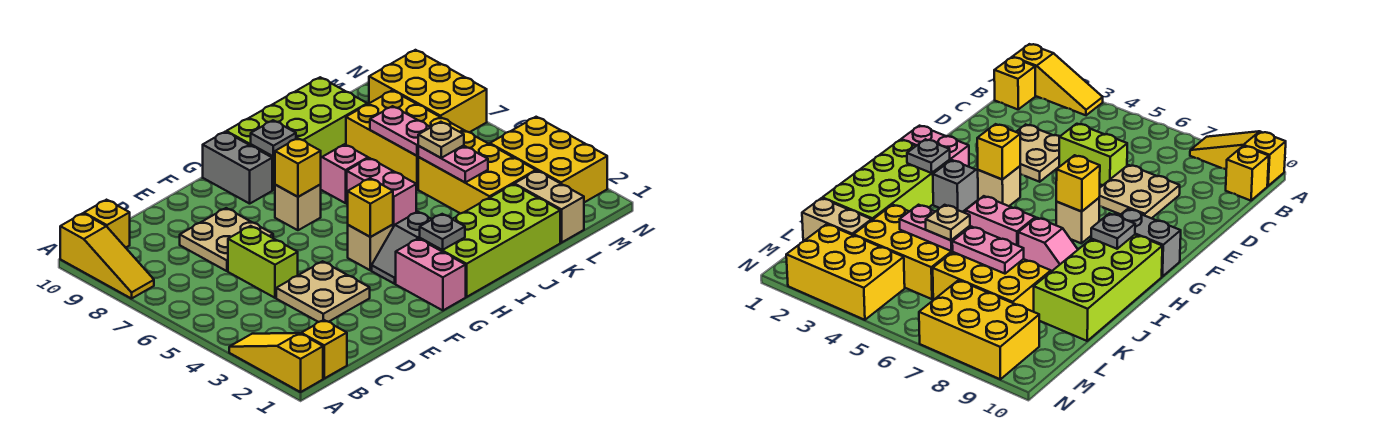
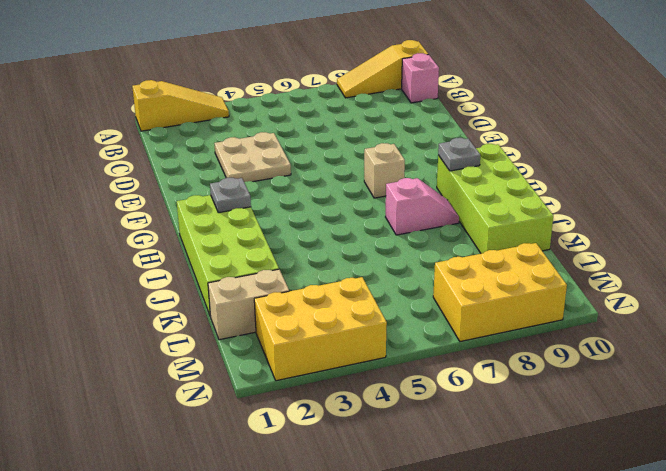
pink 1x1 brick [402,53,439,103] -> yellow 1x1 brick [84,200,130,248]
none -> yellow 1x1 brick [301,320,347,378]
none -> lime 1x2 brick [228,226,298,298]
none -> tan 2x2 plate [180,208,273,271]

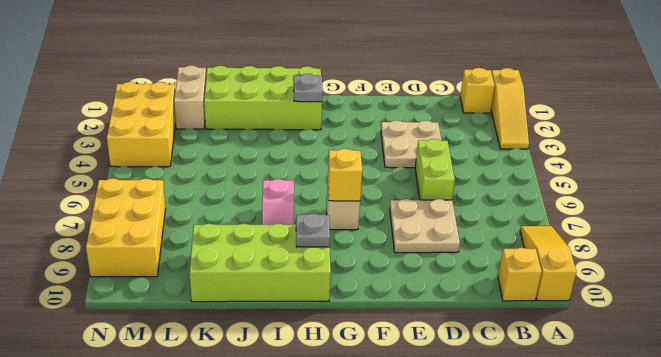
none -> pink 1x2 brick [396,239,466,310]
none -> grey 1x2 slope [372,212,432,284]
none -> tan 1x1 brick [348,225,393,270]

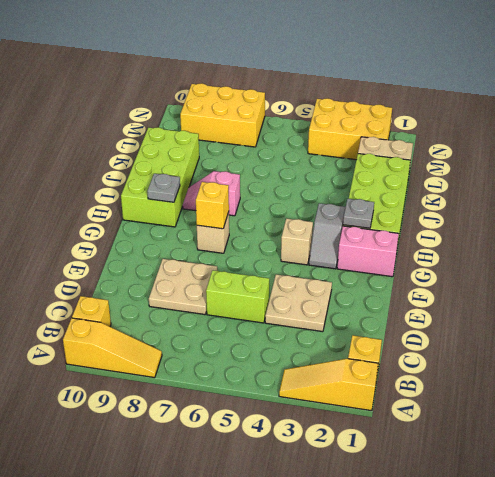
none -> grey 1x2 brick [203,132,272,204]
none -> pink 1x2 brick [347,158,416,227]
none -> yellow 2x3 brick [418,131,536,214]

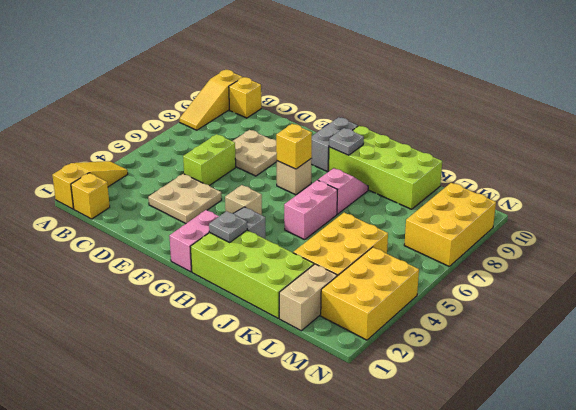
none -> yellow 2x3 brick [346,91,463,189]
none -> yellow 1x1 brick [348,178,393,237]
none -> pink 1x2 plate [418,145,488,182]

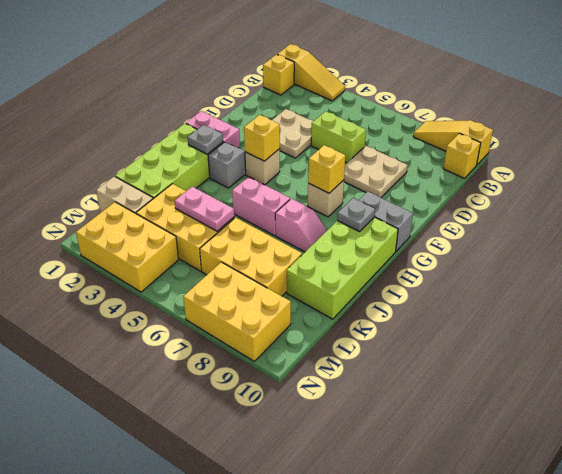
none -> pink 1x2 plate [370,106,431,156]
none -> tan 1x1 plate [418,122,464,158]

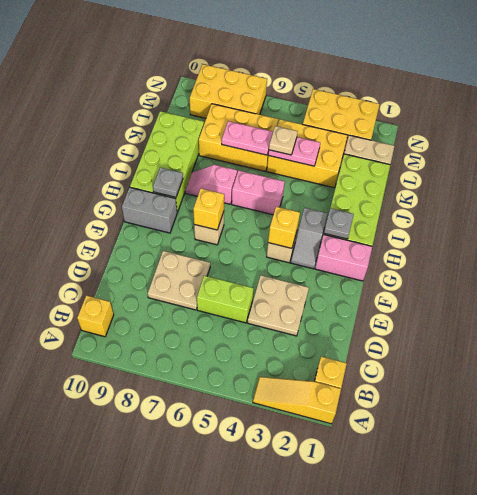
none -> yellow 1x3 slope [60,213,154,299]

